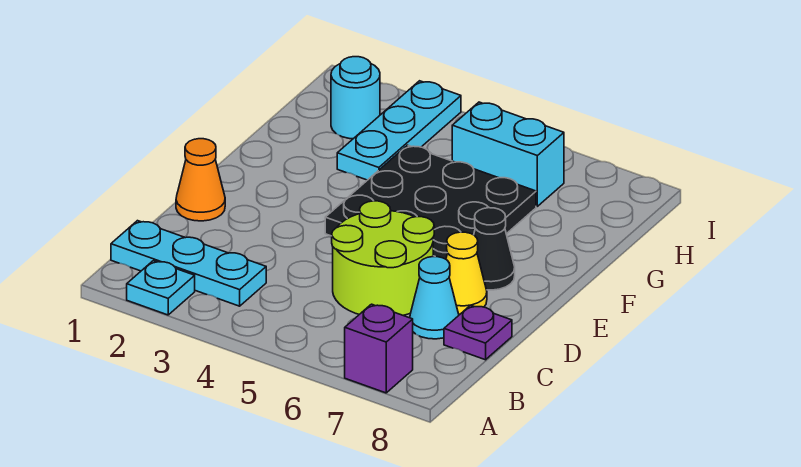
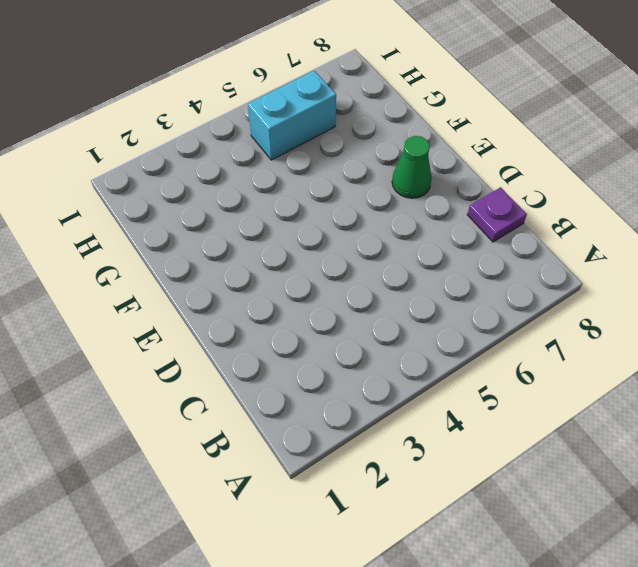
green 1x1 cone [392,136,432,198] -> black 1x1 cone [474,208,515,290]
none -> cyan 1x1 plate [127,261,195,315]
none -> purple 1x1 brick [345,304,413,393]
none -> cyan 1x3 plate [111,221,266,306]

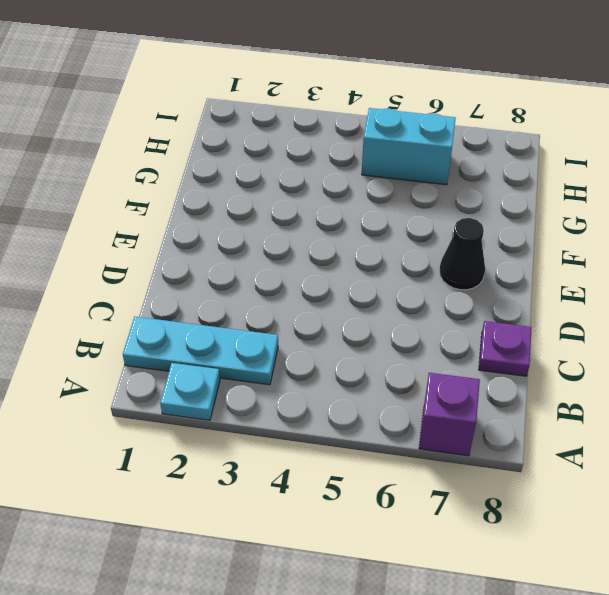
none -> lime 2x2 round brick [332,201,434,315]
none -> cyan 1x1 cone [410,257,459,339]
none -> orange 1x1 cone [176,139,225,221]

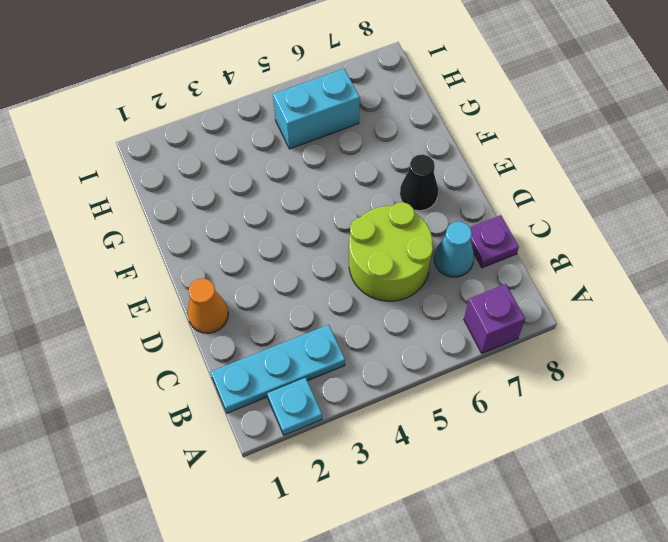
none -> yellow 1x1 cone [446,232,487,314]
none -> black 3x3 plate [325,145,536,259]
none -> cyan 1x3 plate [337,81,461,180]

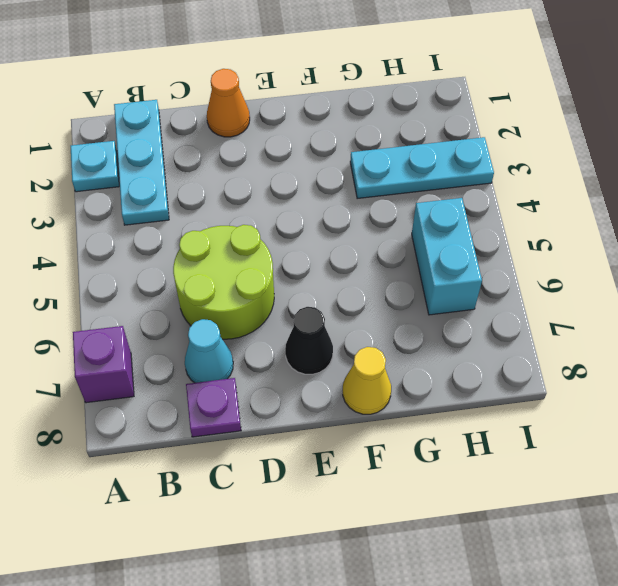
yellow 1x1 cone [343,347,391,414] -> yellow 1x1 cone moved to [446,232,487,314]
none -> black 3x3 plate [325,145,536,259]
none -> cyan 1x1 round brick [331,57,380,139]

